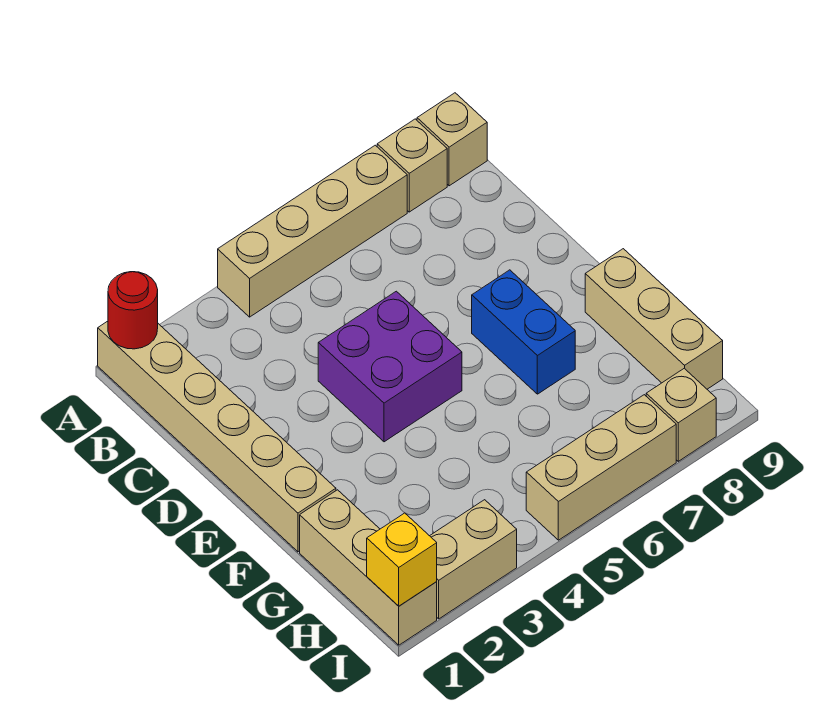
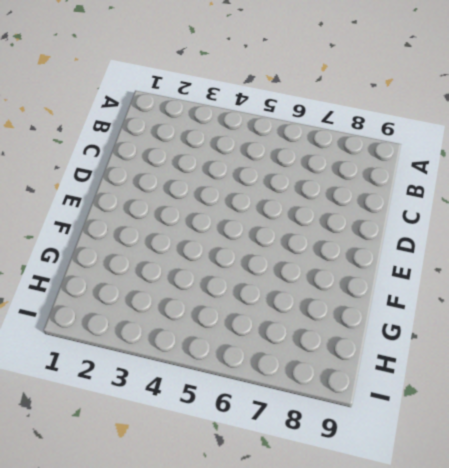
none -> tan 1x6 brick [98,321,336,552]
none -> tan 1x4 brick [218,145,407,317]
none -> tan 1x1 brick [377,119,447,212]

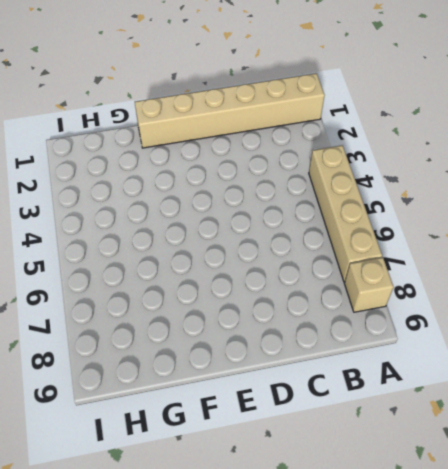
none -> tan 1x1 brick [417,93,487,186]
none -> purple 2x2 brick [318,291,462,442]
none -> blue 1x2 brick [472,270,575,394]

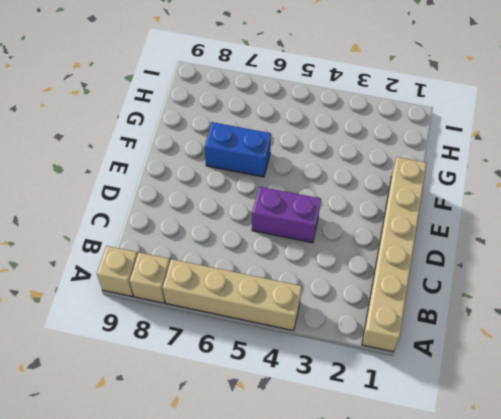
purple 1x2 brick [252,186,321,243] -> purple 2x2 brick [318,291,462,442]
blue 1x2 brick [204,122,271,177] -> blue 1x2 brick turned to [472,270,575,394]
none -> tan 1x3 brick [585,249,723,389]
none -> tan 1x3 brick [300,490,437,645]
none -> tan 1x2 brick [430,500,517,619]

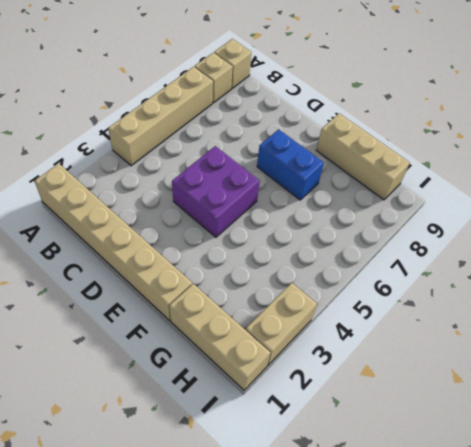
none -> tan 1x3 brick [526,395,676,540]
none -> tan 1x1 brick [646,368,716,461]
none -> red 1x1 round brick [108,272,158,349]

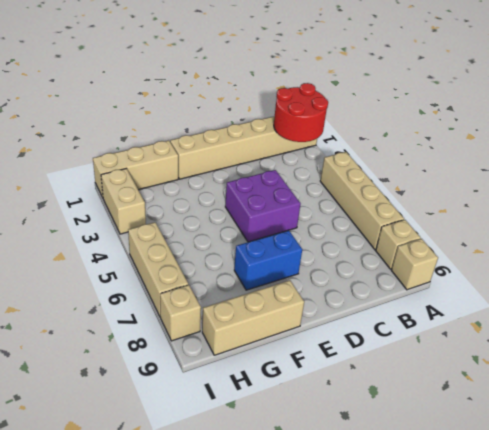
red 2x2 round brick [274,83,328,142] -> red 1x1 round brick [108,272,158,349]
none -> yellow 1x1 brick [367,513,437,606]

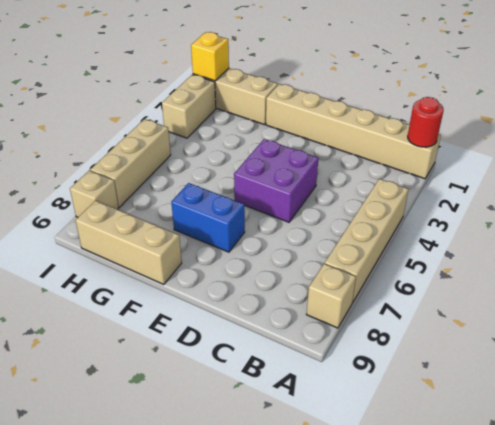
none -> tan 1x1 brick [417,93,487,186]

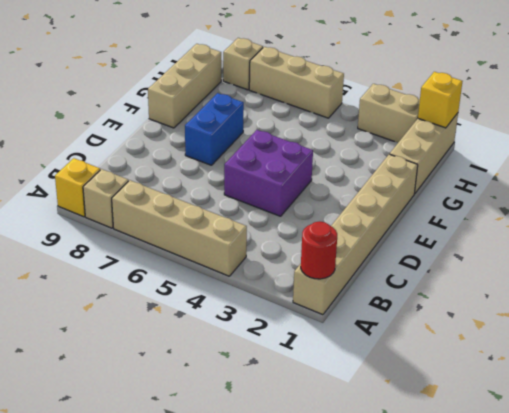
yellow 1x1 brick [55,158,100,217] -> tan 1x1 brick [417,93,487,186]

